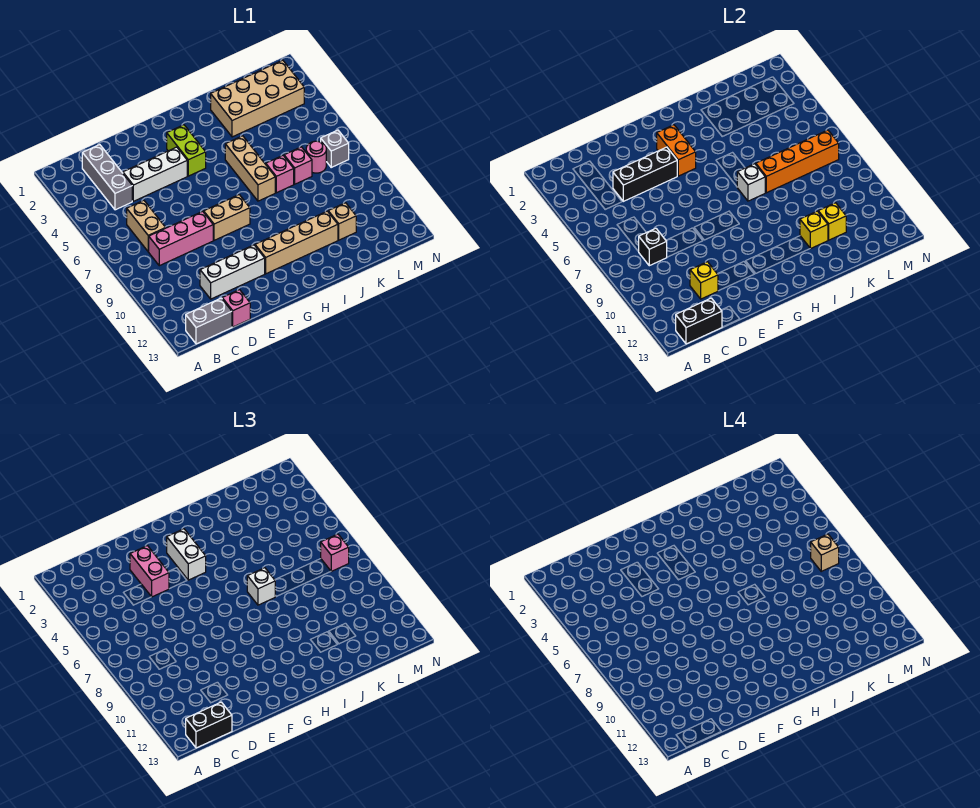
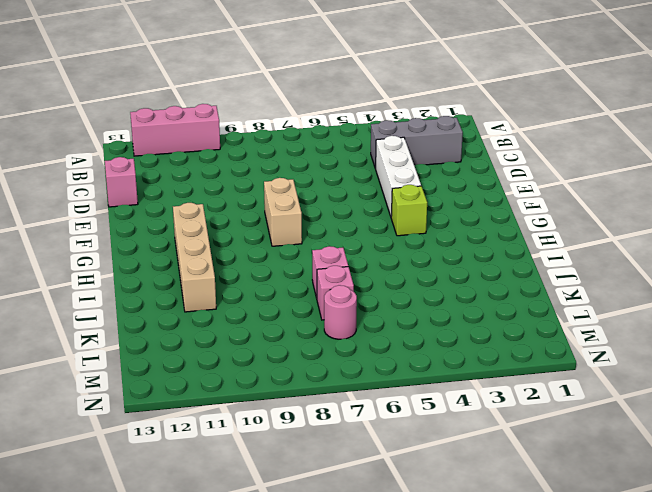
pink 1x3 brick [130,104,220,156] -> pink 1x3 brick turned to [148,211,213,266]
lime 1x1 brick [391,185,427,236] -> lime 1x2 brick [167,125,206,176]
none -> grey 1x2 brick [186,298,232,344]
none -> tan 1x2 brick [127,200,165,251]
none -> white 1x3 brick [200,245,265,299]
none -> tan 1x3 brick [225,136,275,201]

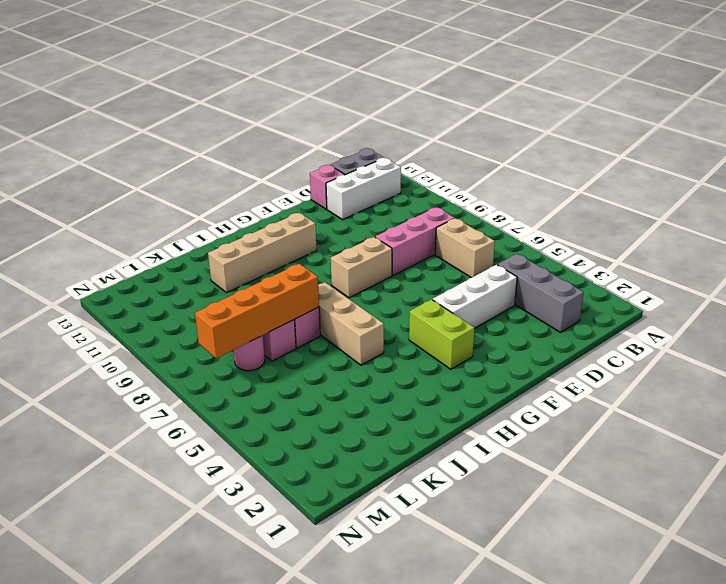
white 1x3 brick [326,158,401,219] -> white 1x3 brick moved to [200,245,265,299]
none -> tan 2x4 brick [211,60,304,137]
none -> tan 1x1 brick [328,203,356,240]
none -> grey 1x1 brick [321,130,349,167]
none -> black 1x2 brick [676,298,722,344]

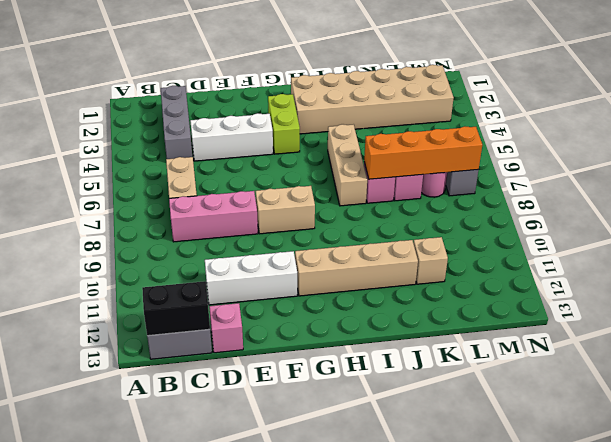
tan 2x6 brick [291,65,454,134] -> tan 2x4 brick [211,60,304,137]
none -> black 1x1 brick [639,228,667,266]
none -> black 1x3 brick [613,147,677,201]
none -> yellow 1x1 brick [690,262,718,299]
none -> orange 1x2 brick [657,125,696,176]

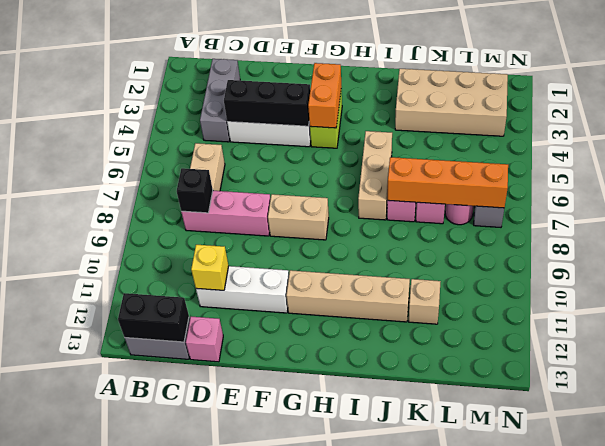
none -> white 1x1 brick [737,164,765,201]
none -> yellow 1x1 brick [800,211,828,249]
none -> yellow 1x1 brick [818,203,846,240]
none -> black 1x2 brick [186,702,232,748]

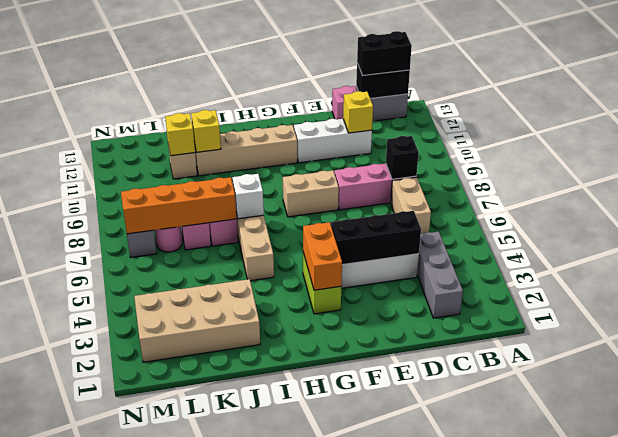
none -> pink 1x2 brick [130,546,169,597]
none -> white 1x2 brick [167,529,206,580]
none -> white 1x1 brick [247,568,275,605]
none -> pink 1x1 brick [321,534,349,571]

